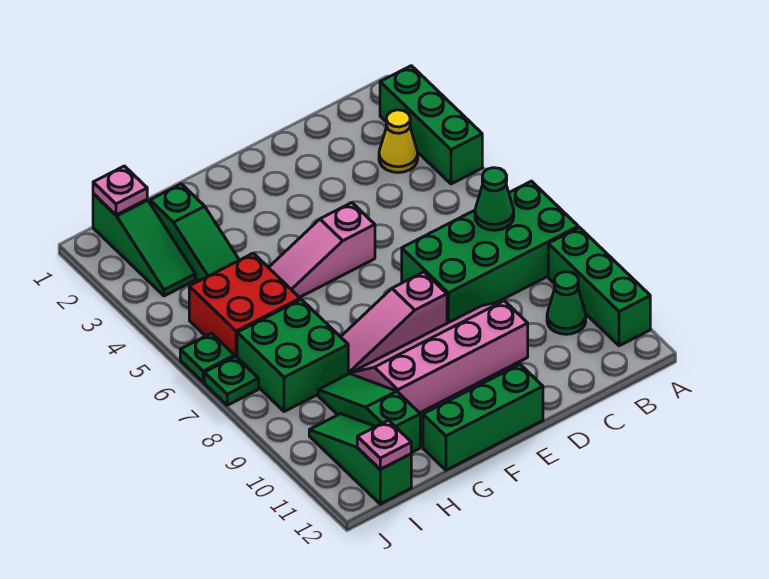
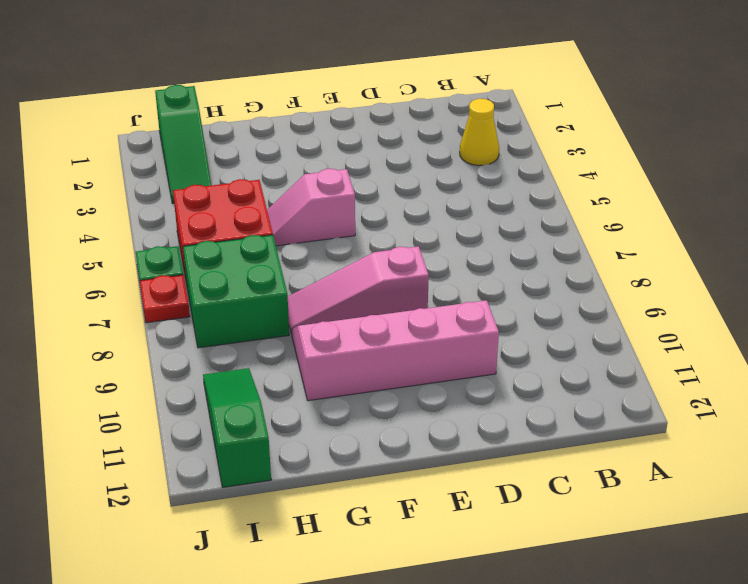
pink 1x2 slope [267,169,355,246] -> pink 1x3 slope [268,203,375,297]
red 1x1 plate [140,275,190,323] -> green 1x1 plate [204,356,259,405]
none -> green 1x3 brick [380,66,482,184]
none -> green 2x4 brick [402,181,578,323]
none -> green 1x3 brick [548,228,650,346]

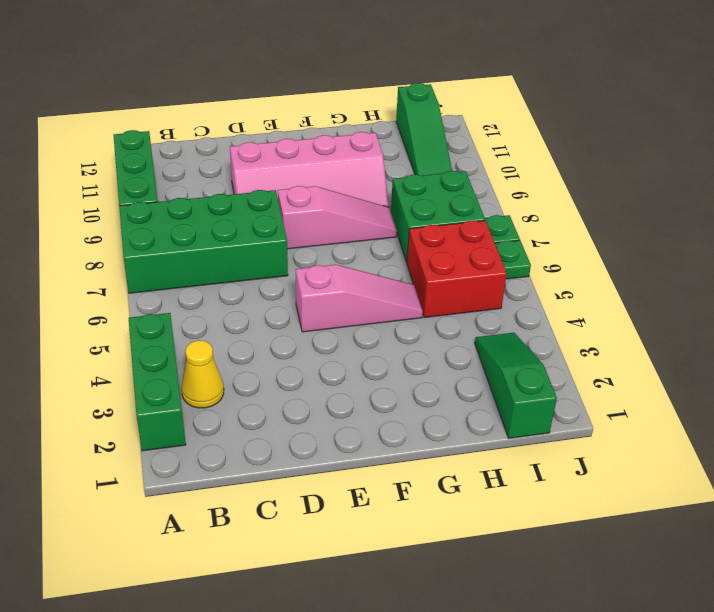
none -> green 1x1 cone [547,272,586,334]
none -> green 1x3 brick [423,364,543,470]
none -> green 1x3 slope [150,184,239,281]

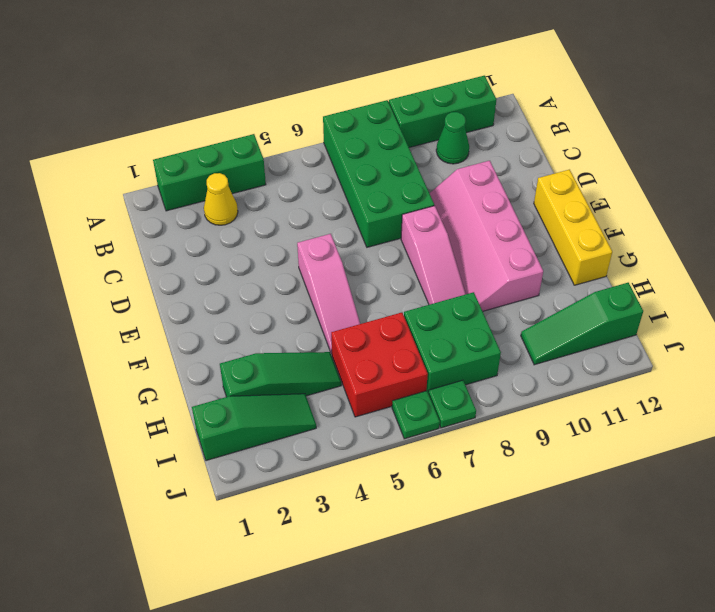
yellow 1x3 brick [534,170,612,285] -> green 1x3 brick [423,364,543,470]
none -> green 1x3 slope [318,374,420,453]
none -> green 1x1 cone [475,168,514,230]
none -> pink 1x1 plate [93,166,147,215]

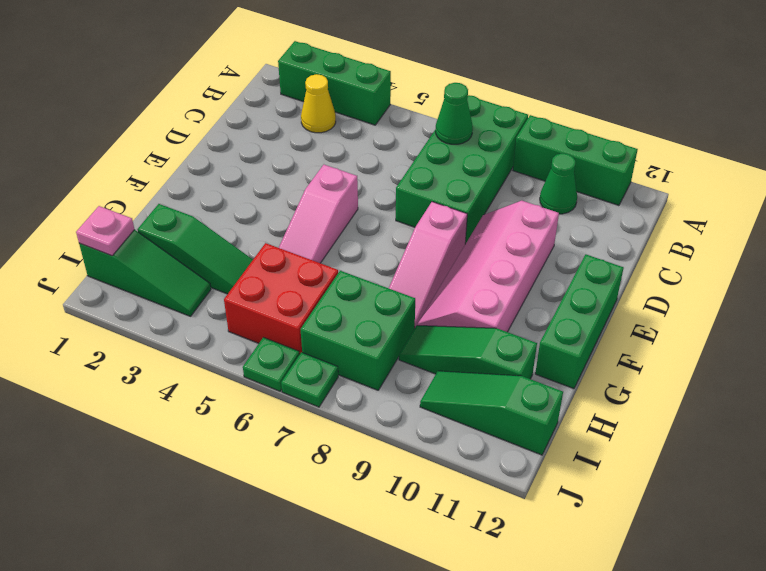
none -> pink 1x1 plate [357,420,411,469]

